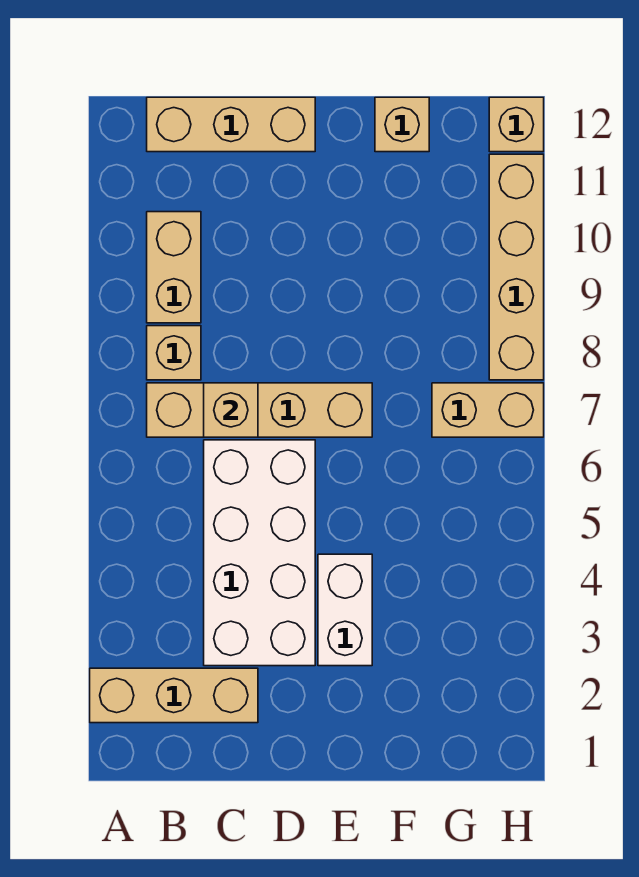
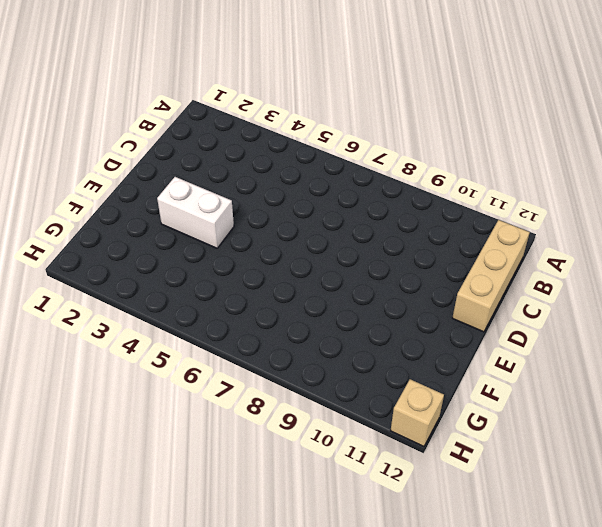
none -> tan 1x3 brick [90,668,258,723]
none -> tan 1x4 brick [147,383,372,437]
none -> tan 1x1 brick [147,326,201,380]

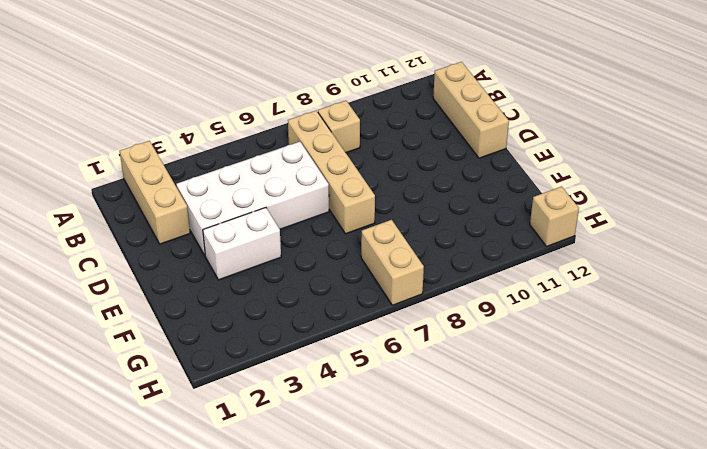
none -> tan 1x2 brick [147,212,201,323]
none -> tan 1x1 brick [375,97,429,152]
none -> tan 1x4 brick [489,154,544,380]

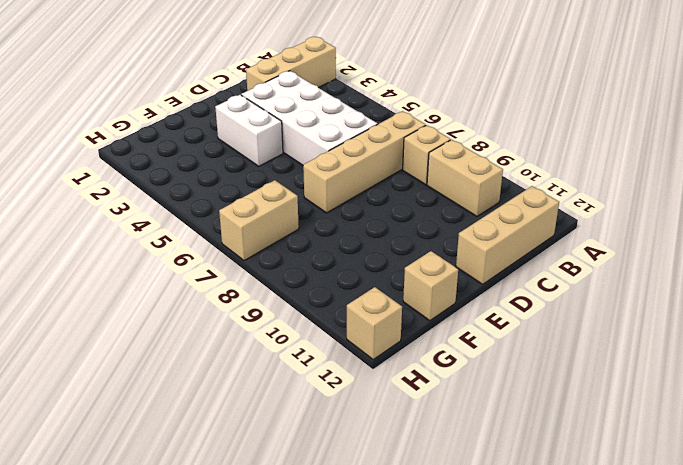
none -> tan 1x4 brick [489,154,544,380]
none -> tan 1x1 brick [204,383,258,437]

